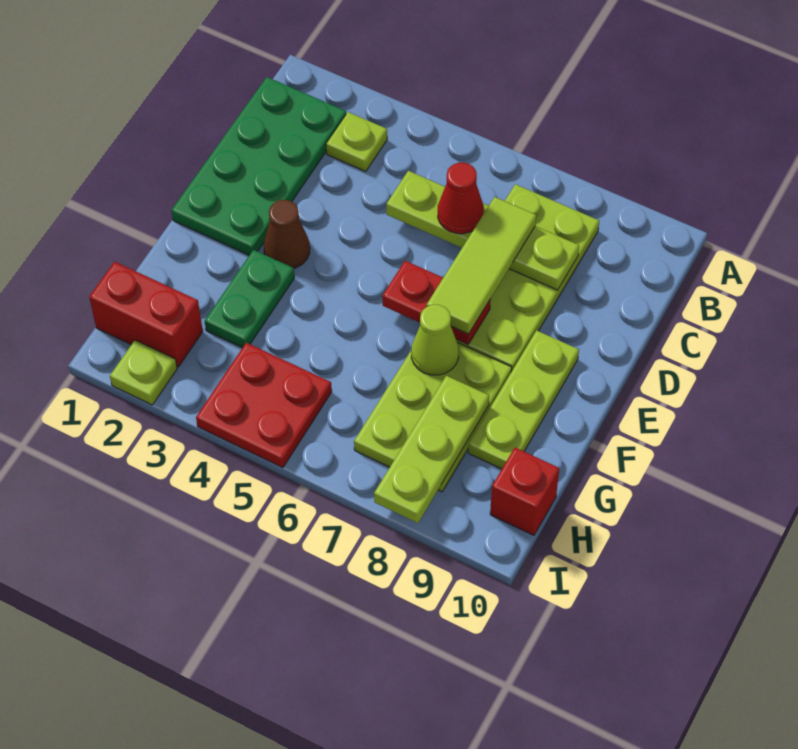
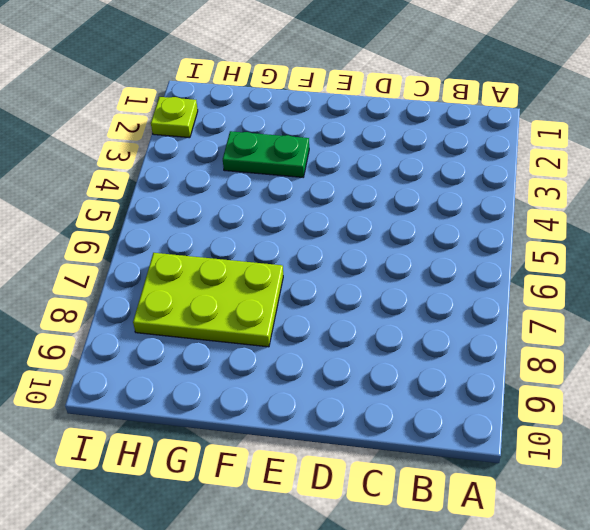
none -> green 2x4 plate [171,77,346,255]
none -> lime 1x1 plate [326,112,387,171]
none -> lime 2x4 plate [456,184,599,372]

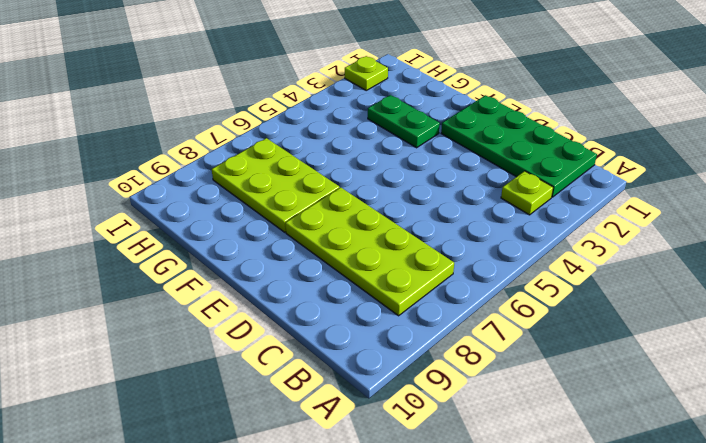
none -> brown 1x1 cone [264,200,310,268]
none -> lime 1x3 plate [468,330,579,469]
none -> red 1x2 brick [89,262,203,367]

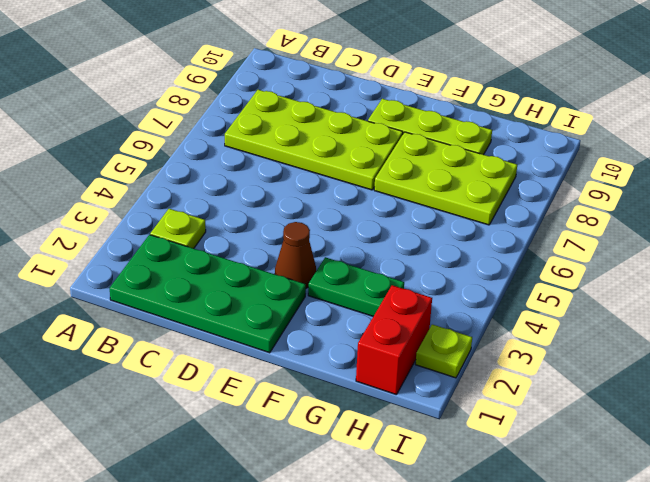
none -> red 2x2 plate [196,343,332,468]
none -> red 1x1 brick [490,448,559,535]
none -> lime 1x4 plate [386,171,579,290]

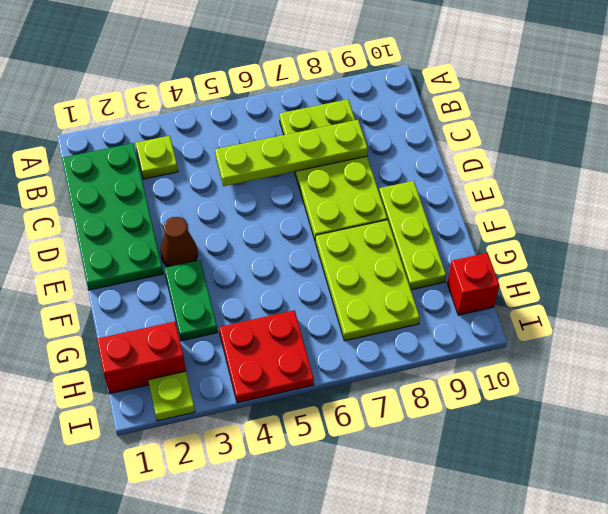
none -> red 1x2 plate [382,261,491,344]
none -> lime 1x1 cone [411,305,459,375]
none -> lime 1x3 plate [374,376,489,523]

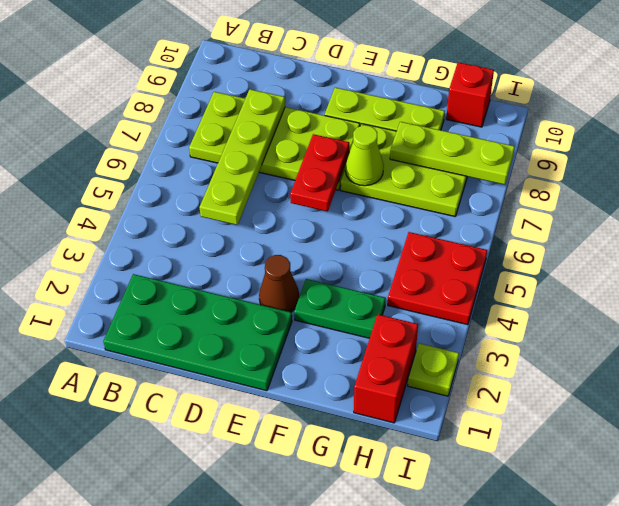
none -> lime 1x1 plate [326,112,387,171]
none -> red 1x1 cone [438,163,484,234]
none -> lime 1x3 tile [426,197,536,334]

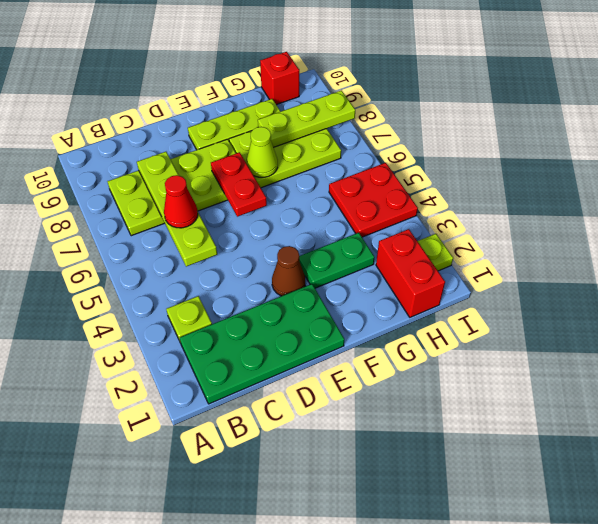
none -> lime 1x3 tile [426,197,536,334]

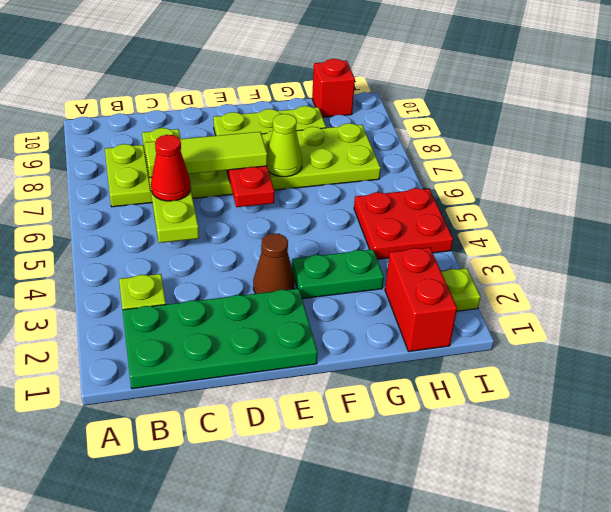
none -> lime 1x3 plate [374,376,489,523]

